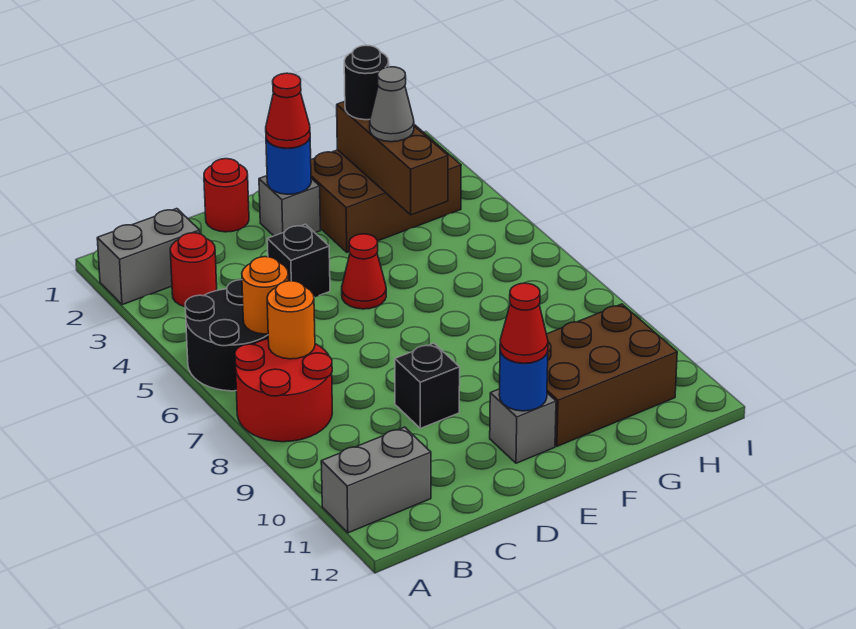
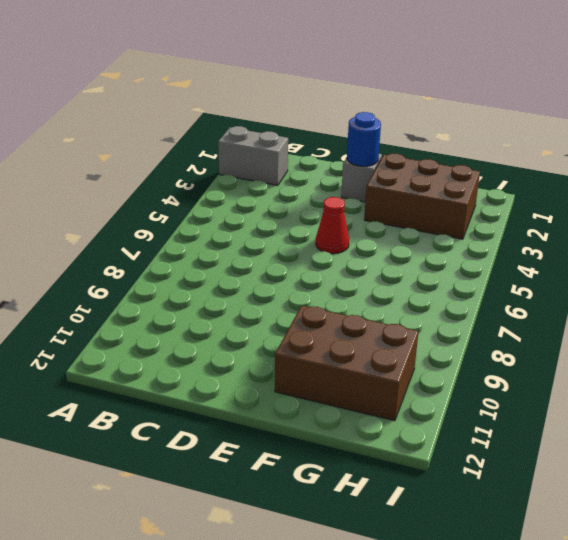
none -> black 2x2 round brick [185,280,268,391]
none -> red 2x2 round brick [235,339,332,442]
none -> grey 1x2 brick [321,427,431,533]

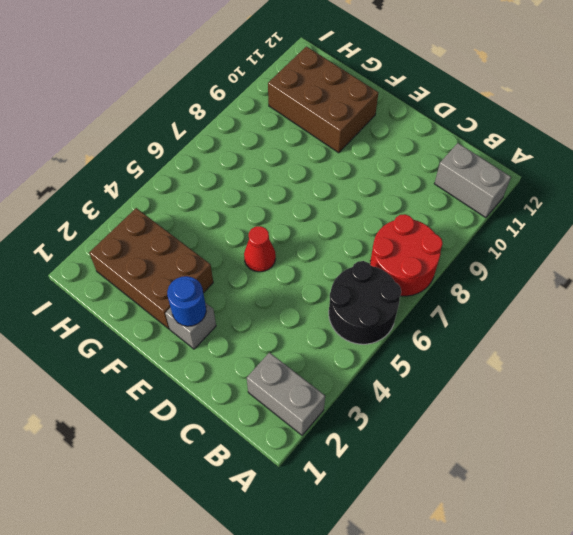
none -> red 1x1 round brick [170,233,217,307]
none -> red 1x1 round brick [204,159,249,232]
none -> black 1x1 brick [267,224,330,297]

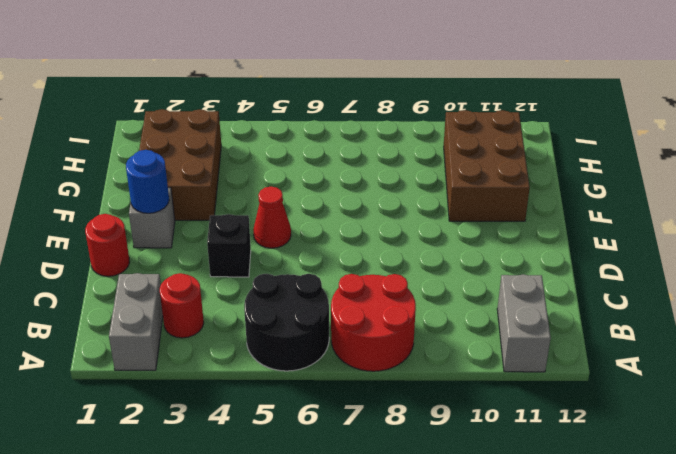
none -> black 1x1 brick [395,343,460,428]
none -> grey 1x1 brick [490,389,556,463]
none -> orange 1x1 round brick [242,257,288,334]

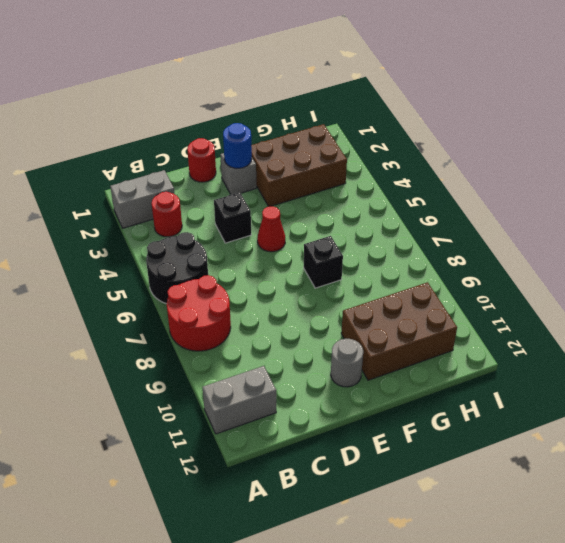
grey 1x1 round brick [331,339,363,387] -> grey 1x1 brick [490,389,556,463]
black 1x1 brick [304,236,343,288] -> black 1x1 brick moved to [395,343,460,428]
none -> orange 1x1 round brick [242,257,288,334]
none -> orange 1x1 round brick [267,281,315,359]
none -> blue 1x1 round brick [499,350,548,411]

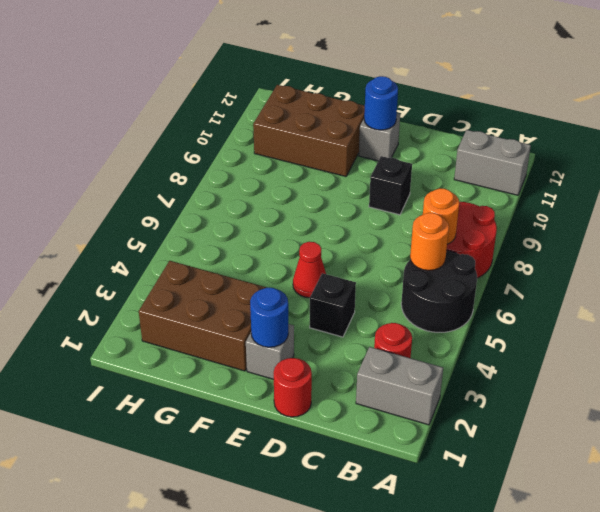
none -> brown 1x3 brick [337,101,448,215]
none -> red 1x1 cone [266,73,310,148]
none -> red 1x1 cone [500,283,548,363]

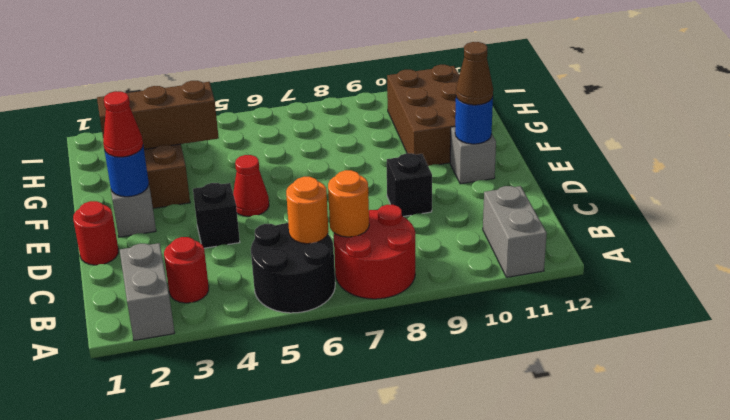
brown 1x1 cone [456,42,493,105] -> red 1x1 cone [500,283,548,363]
none -> black 1x1 round brick [344,45,389,120]
none -> grey 1x1 cone [370,67,414,142]

